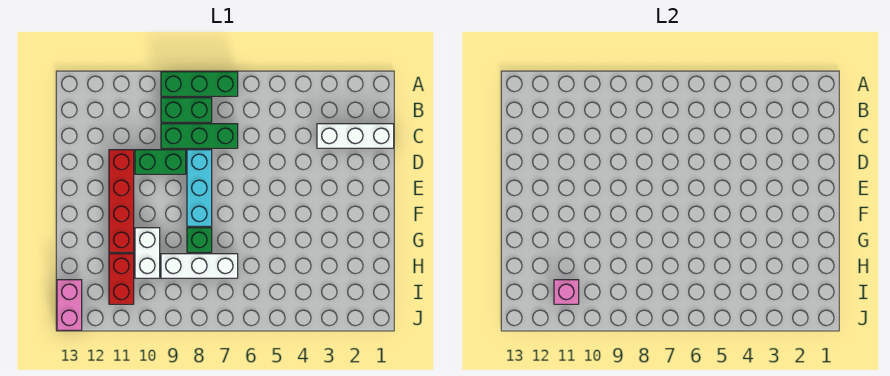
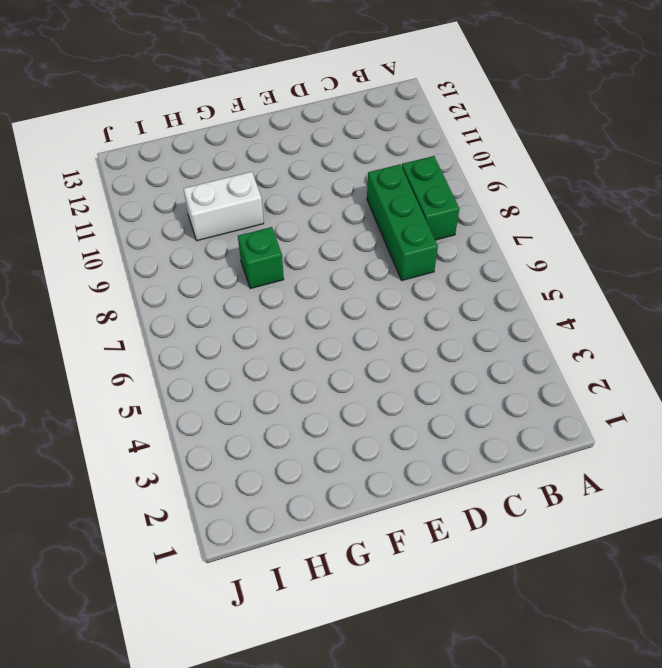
none -> green 1x3 brick [161,72,238,96]
none -> white 1x3 brick [317,124,394,148]
none -> cyan 1x3 brick [187,150,212,226]

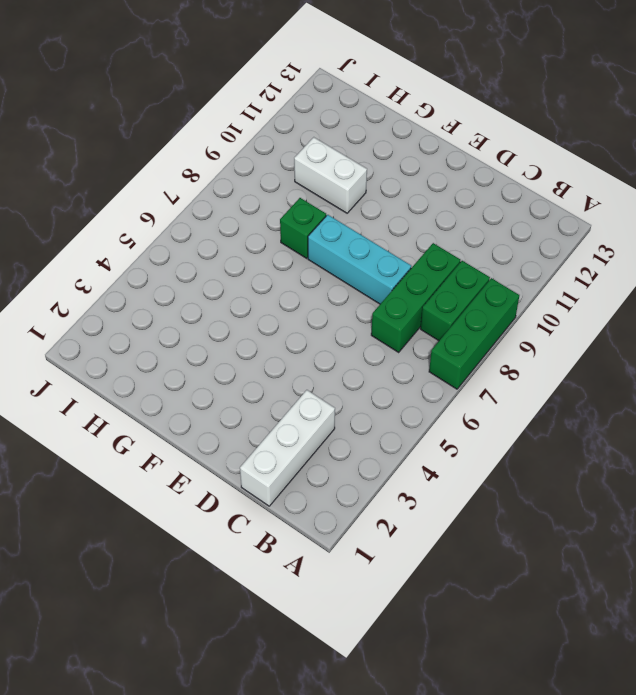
none -> green 1x2 brick [135,150,186,174]
none -> red 1x4 brick [109,150,134,252]
none -> white 1x3 brick [161,254,238,278]

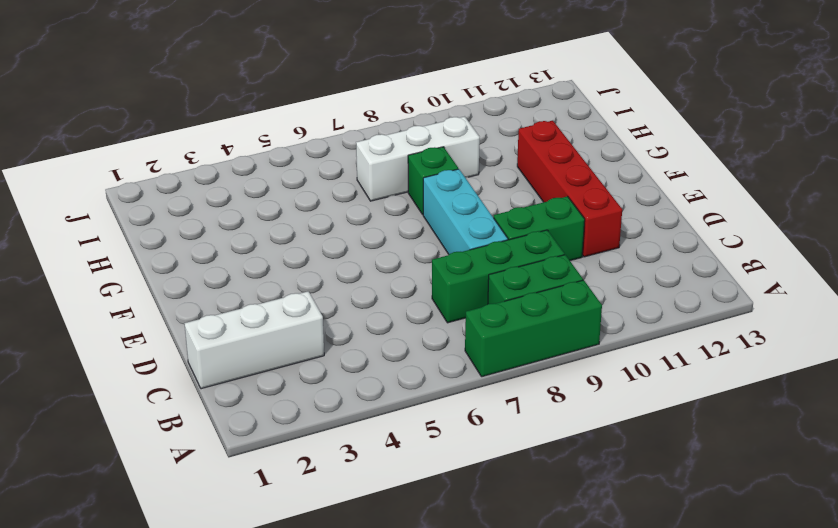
none -> white 1x2 brick [135,228,160,278]
none -> red 1x2 brick [109,254,134,304]
none -> pink 1x2 brick [57,280,82,330]

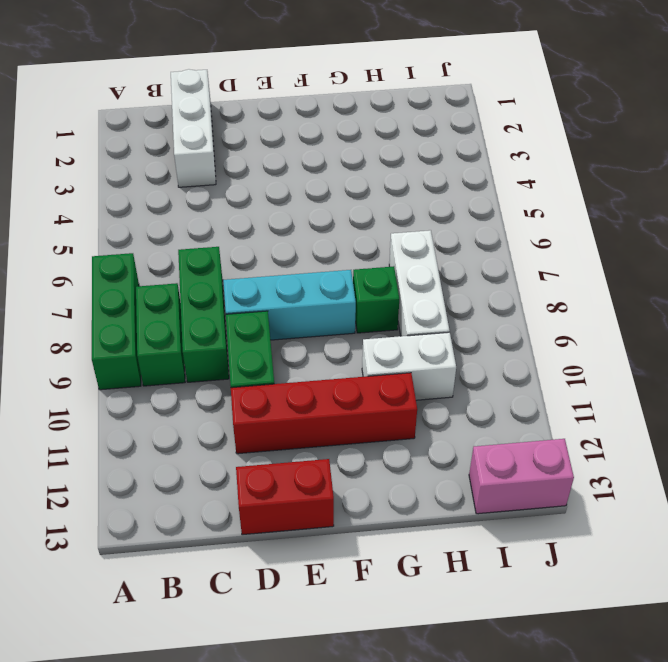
red 1x2 brick [236,459,334,535] -> red 1x2 brick moved to [109,254,134,304]
none -> pink 1x1 brick [554,280,579,304]

